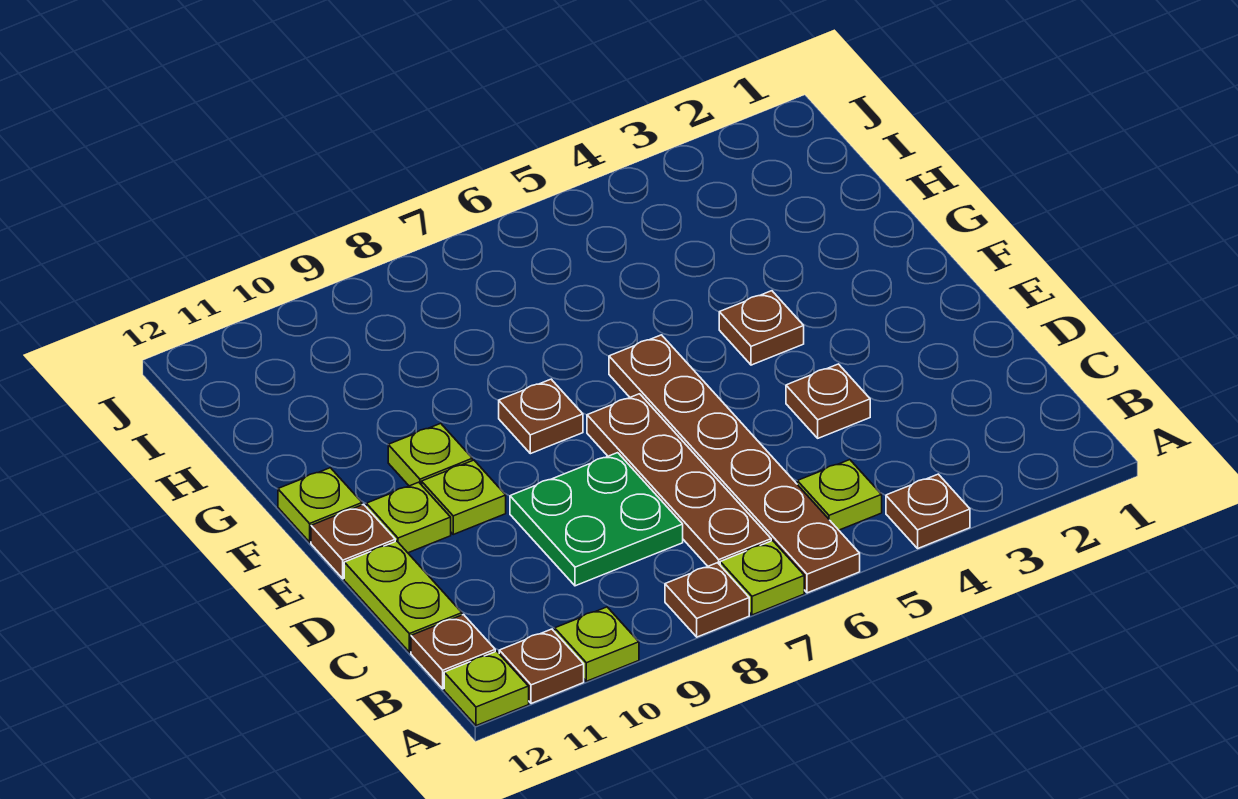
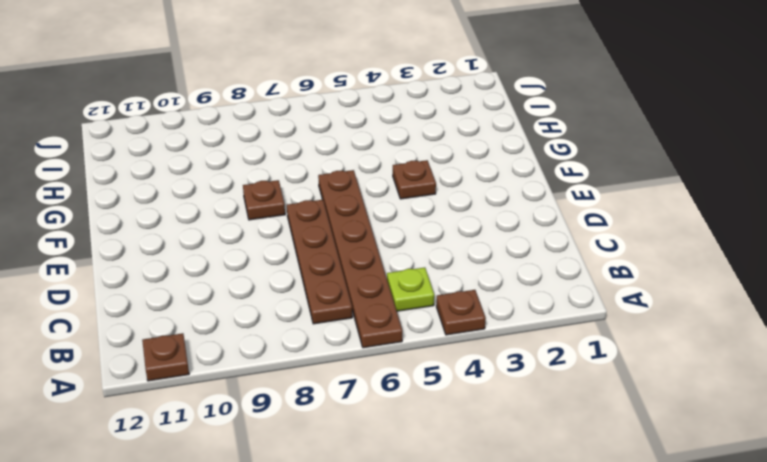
none -> lime 1x1 plate [720,541,804,615]
none -> brown 1x1 plate [665,563,749,637]
none -> lime 1x1 plate [555,607,639,681]

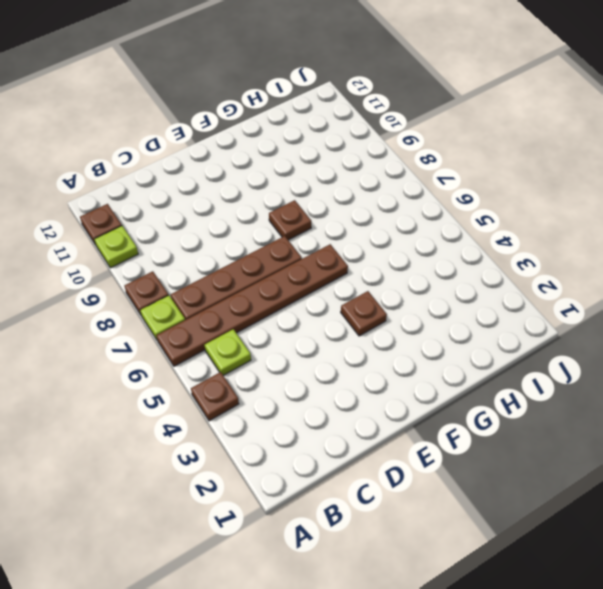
none -> lime 1x1 plate [444,651,529,726]
none -> brown 1x1 plate [411,615,495,689]
none -> green 2x2 plate [510,453,683,586]

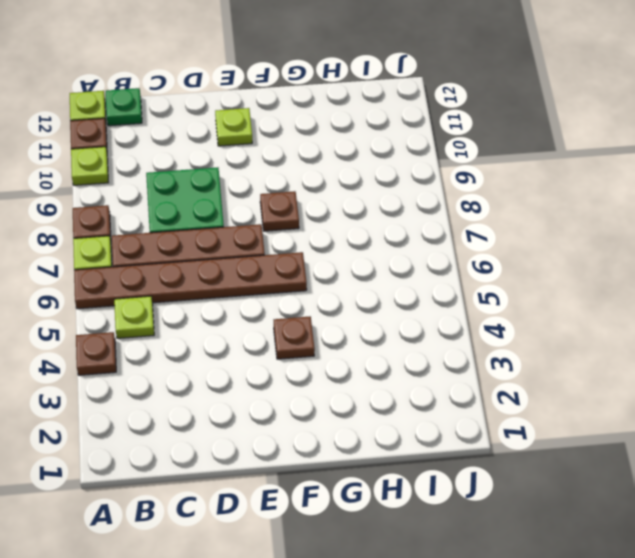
green 1x1 plate [106,88,142,126] -> brown 1x1 plate [411,615,495,689]
none -> lime 1x2 plate [344,541,462,652]
none -> brown 1x1 plate [786,364,870,438]
none -> lime 1x1 plate [422,460,506,534]

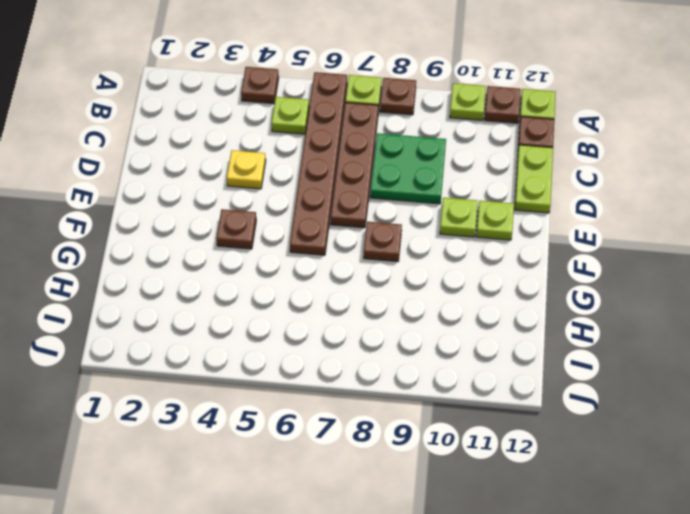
yellow 1x1 plate [227,150,266,189] -> brown 1x1 plate [786,364,870,438]
none -> brown 1x1 plate [311,504,395,579]
none -> lime 1x1 plate [388,423,472,486]
none -> lime 1x1 plate [278,468,362,542]

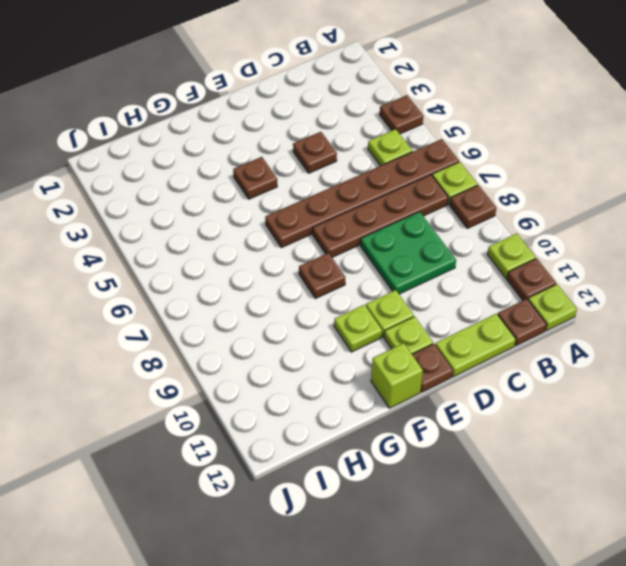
lime 1x1 brick [371,343,423,408] -> lime 1x1 plate [278,468,362,542]

